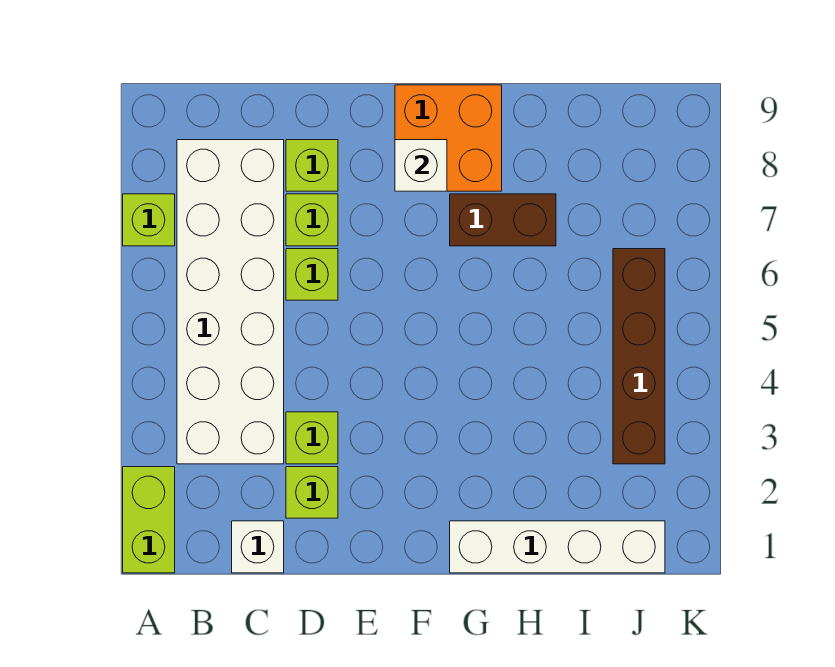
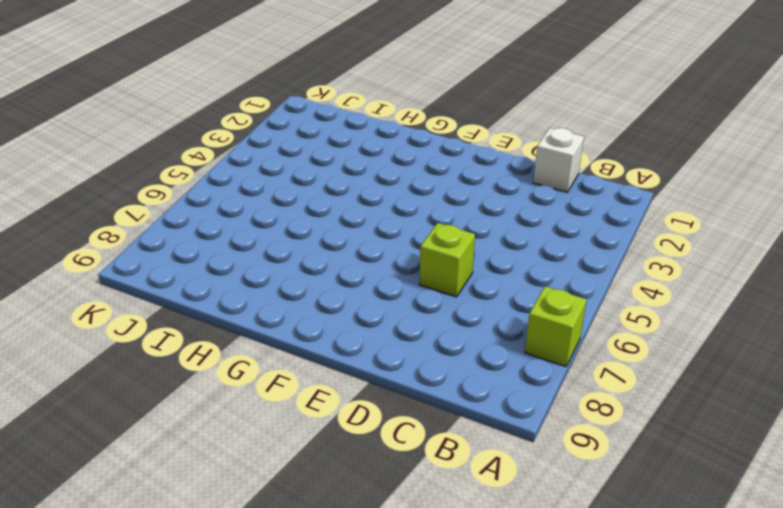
none -> lime 1x2 brick [123,467,175,573]
none -> white 2x6 brick [177,140,284,464]
none -> lime 1x1 brick [286,467,338,518]

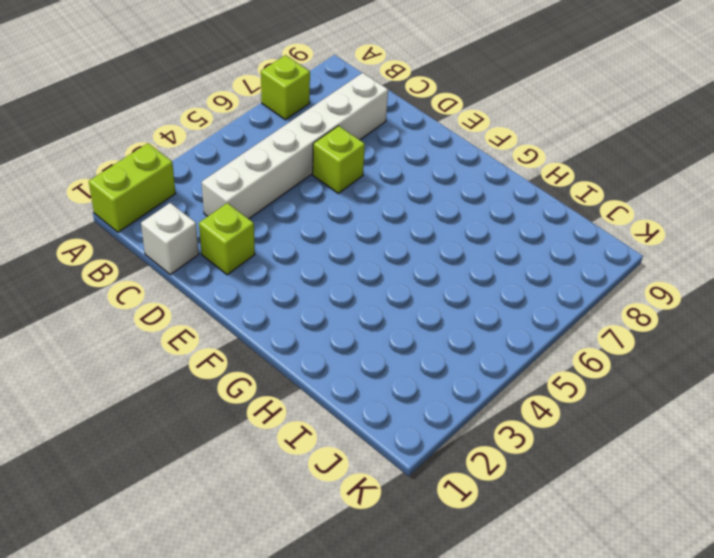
white 1x6 brick [202,73,388,219] -> white 2x6 brick [177,140,284,464]
none -> lime 1x1 brick [286,412,338,464]
none -> lime 1x1 brick [286,194,338,246]
none -> lime 1x1 brick [286,140,338,191]

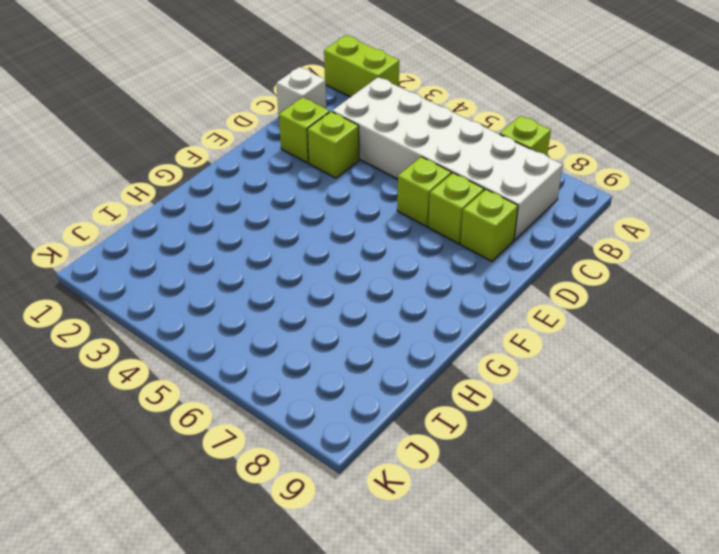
none -> orange 2x2 brick [395,85,502,191]
none -> white 1x4 brick [450,521,665,573]
none -> brown 1x2 brick [450,194,556,246]

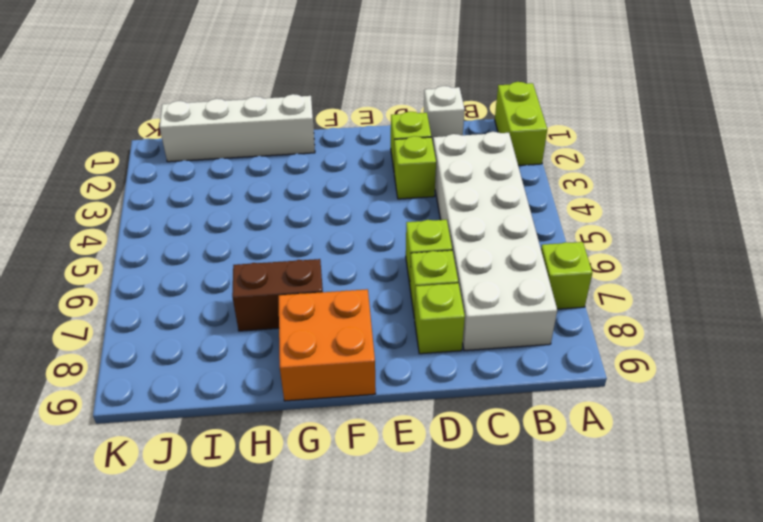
none -> brown 1x4 brick [613,249,665,464]
none -> white 1x1 brick [395,140,447,191]

